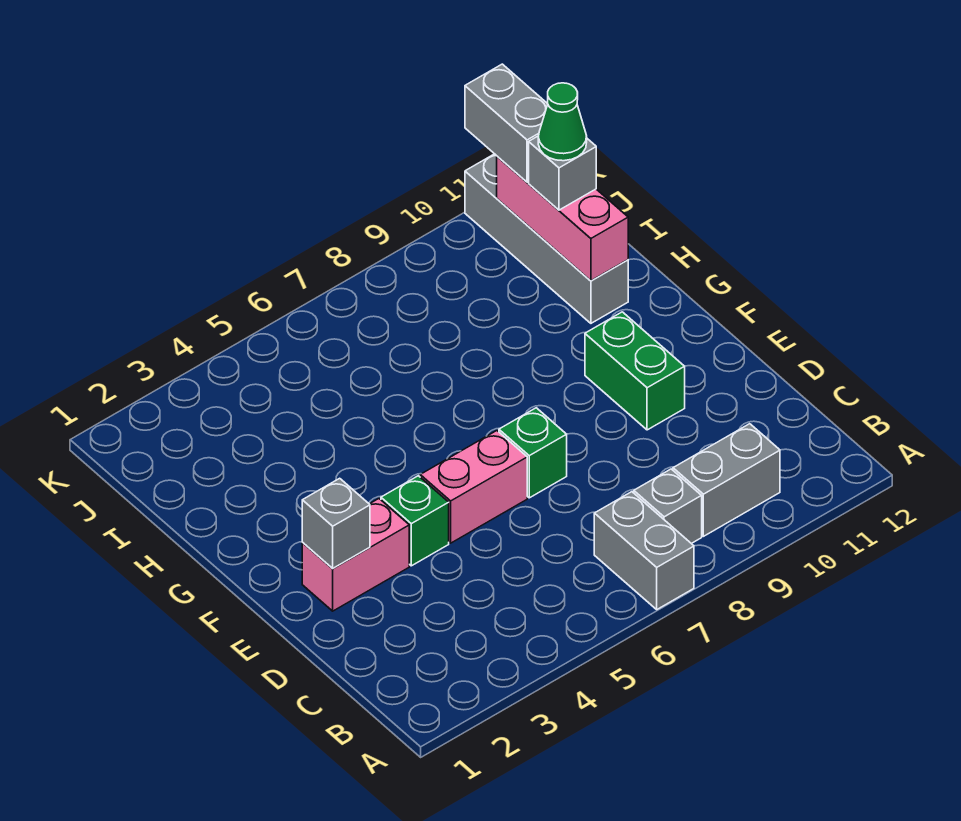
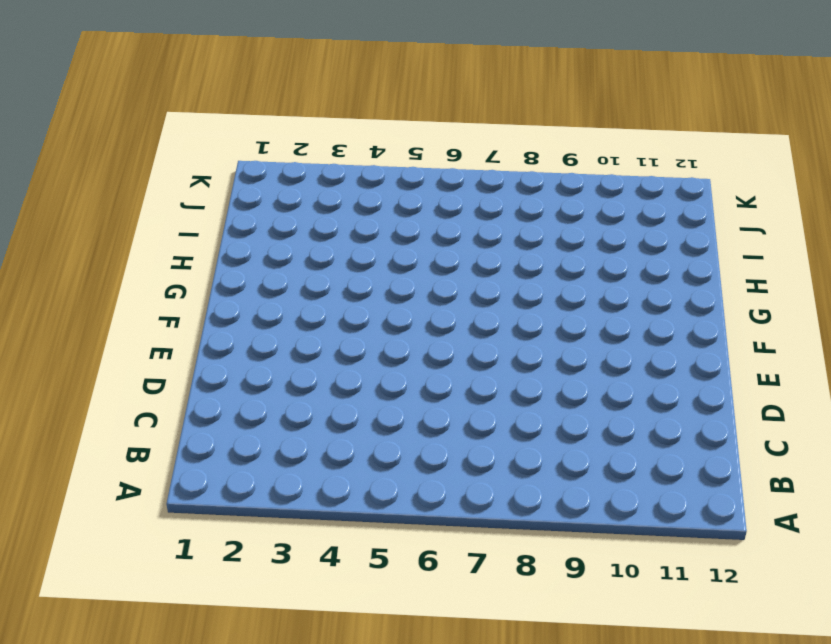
none -> grey 1x2 brick [594,492,694,609]
none -> grey 1x1 brick [634,469,702,544]
none -> grey 1x2 brick [673,424,780,536]

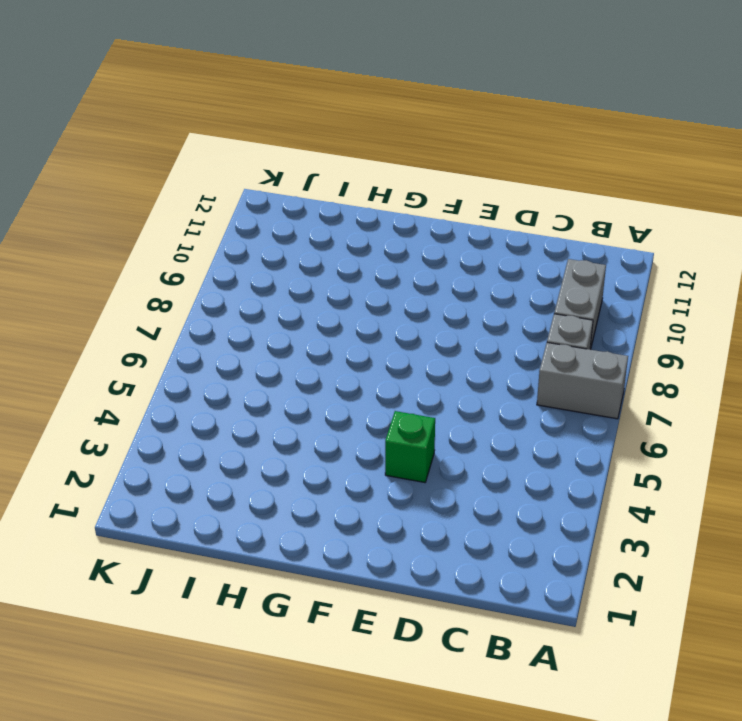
none -> pink 1x2 brick [302,499,409,611]
none -> pink 1x2 brick [420,431,527,543]
none -> green 1x1 brick [499,408,567,498]

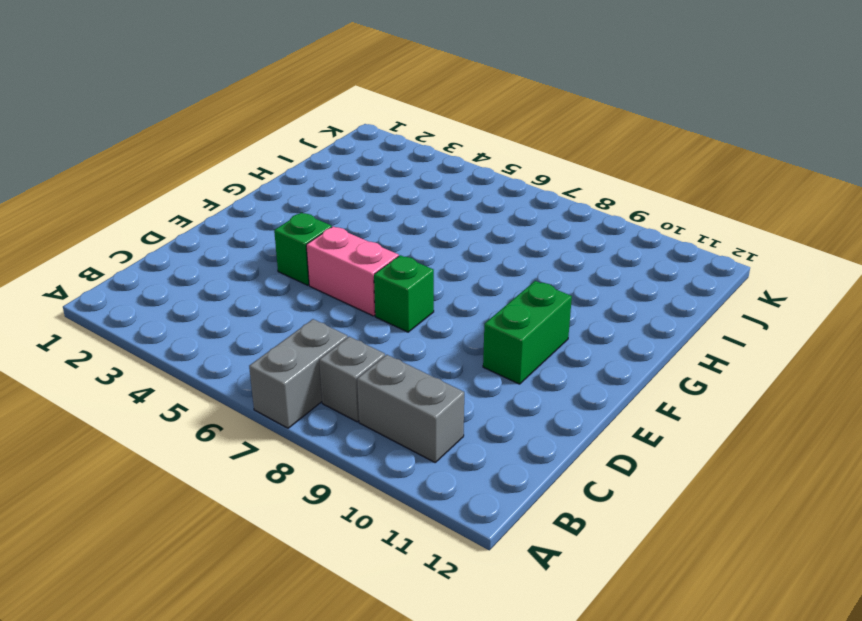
none -> pink 1x2 brick [302,499,409,611]
none -> grey 1x4 brick [465,154,628,323]
none -> grey 1x1 brick [302,478,370,569]

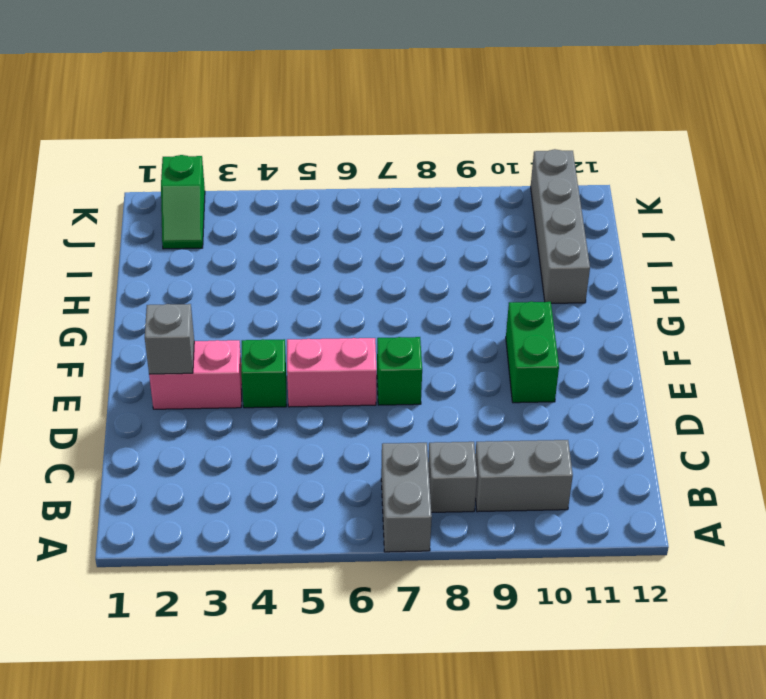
green 1x2 slope [161,155,205,249] -> none
none -> pink 1x3 brick [497,156,628,281]
none -> grey 1x1 brick [529,136,596,210]
none -> grey 1x2 brick [465,64,548,182]

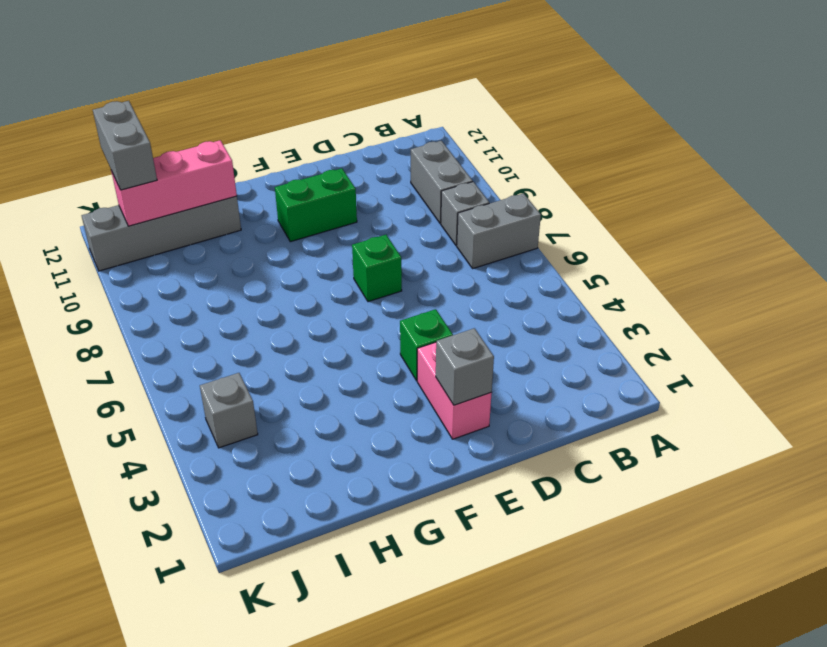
grey 1x1 brick [200,373,258,448] -> grey 1x1 brick moved to [529,136,596,210]
grey 1x2 brick [93,101,157,190] -> grey 1x2 brick turned to [465,64,548,182]
none -> pink 1x2 brick [420,431,527,543]
none -> green 1x1 cone [538,83,587,161]

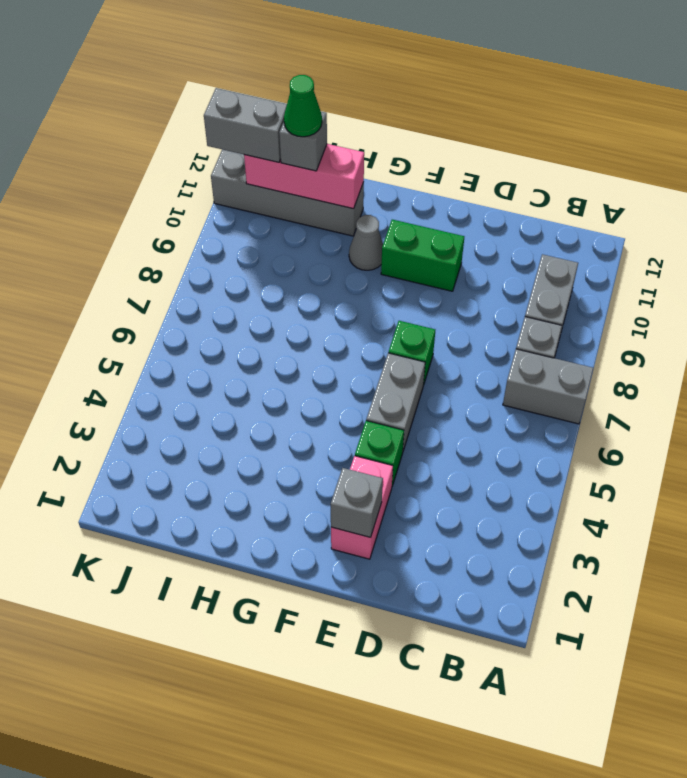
grey 1x2 brick [366,353,425,451] -> pink 1x2 brick [420,431,527,543]
grey 1x1 cone [349,215,383,270] -> none

